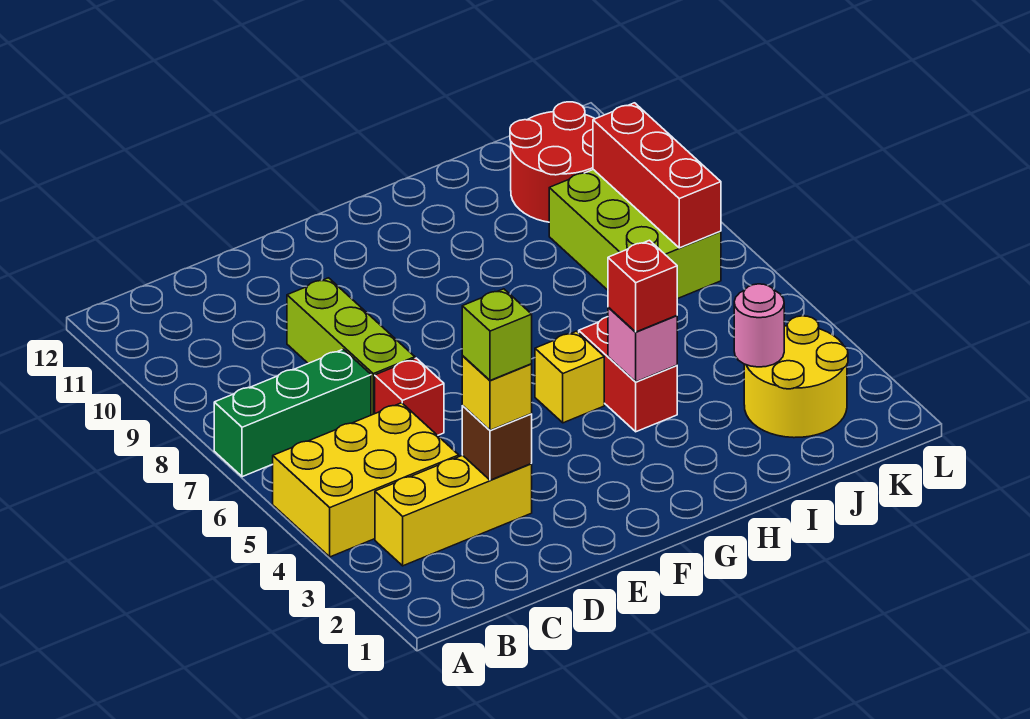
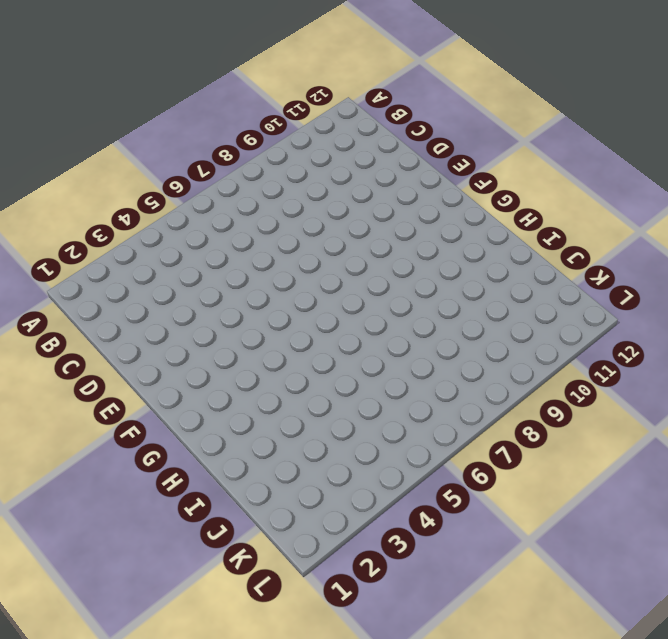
none -> yellow 2x3 brick [273,403,459,557]
none -> green 1x3 brick [214,349,371,477]
none -> yellow 1x3 brick [375,455,532,566]

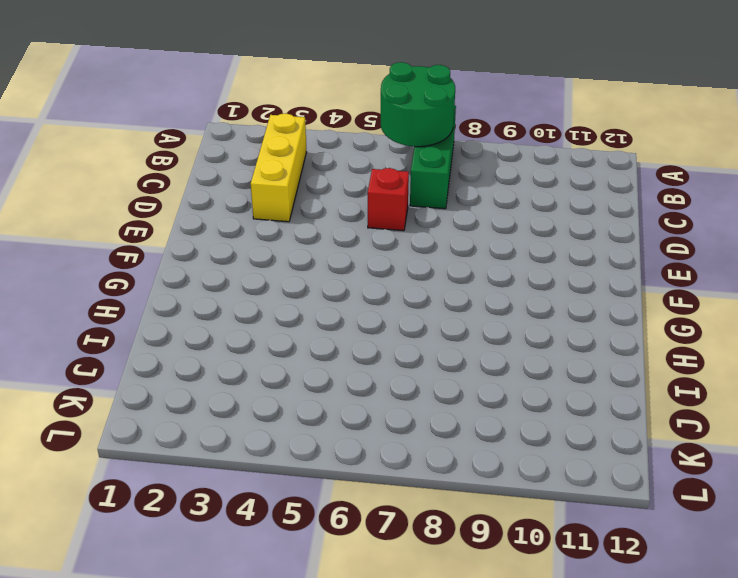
green 2x2 round brick [381,62,455,147] -> none
none -> yellow 2x3 brick [273,403,459,557]
none -> lime 1x3 brick [287,278,415,415]
none -> yellow 1x1 brick [535,331,604,423]

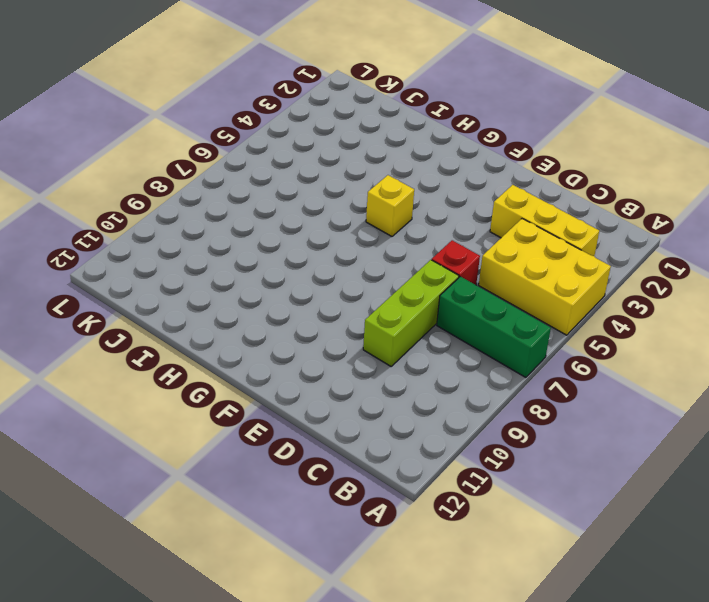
none -> red 1x2 brick [579,317,677,432]
none -> yellow 2x2 round brick [744,316,848,438]
none -> lime 2x3 brick [549,170,721,299]

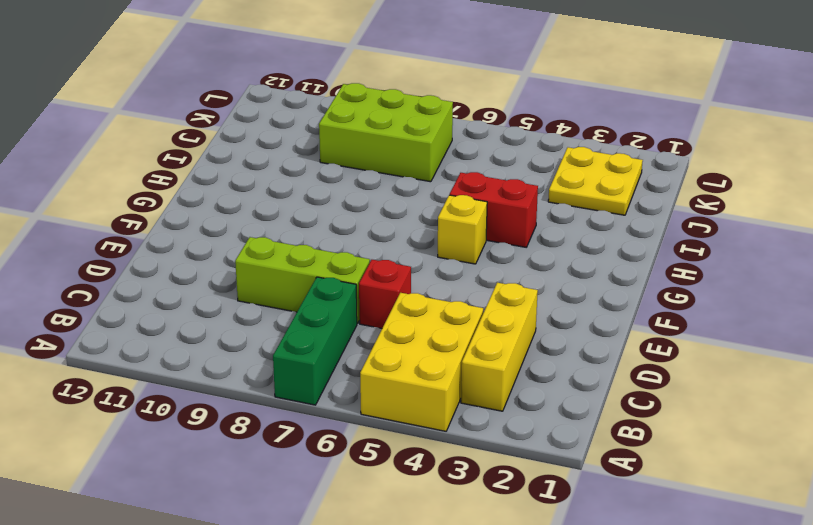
yellow 2x2 plate [548,147,643,215] -> yellow 2x2 round brick [744,316,848,438]
none -> red 2x2 round brick [510,102,595,222]
none -> brown 1x1 brick [462,406,532,480]
none -> pink 1x1 brick [608,307,677,382]

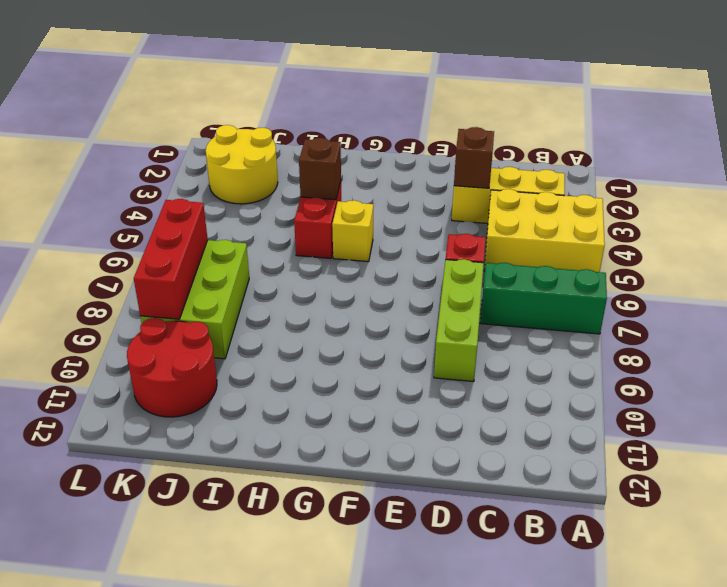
brown 1x1 brick [299,138,341,200] -> pink 1x1 brick [608,307,677,382]
none -> pink 1x1 round brick [734,284,784,367]
none -> yellow 1x1 brick [462,356,532,430]
none -> red 1x1 brick [608,240,677,332]

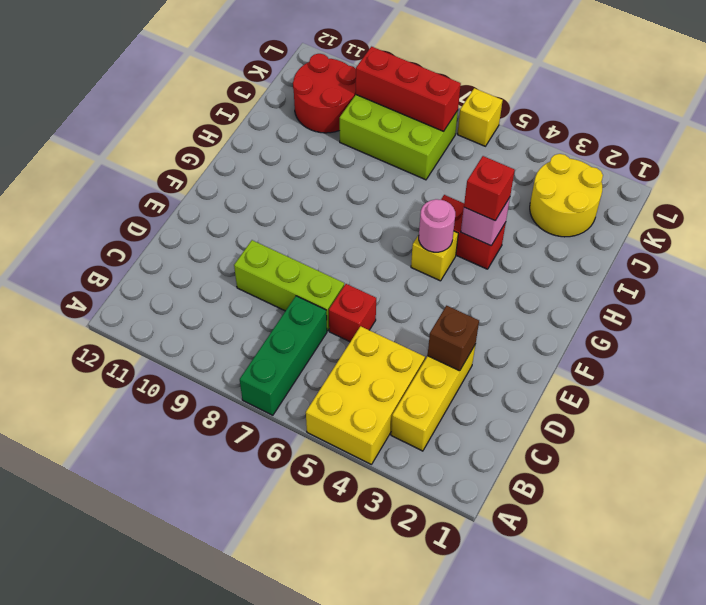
pink 1x1 round brick [419,199,455,252] -> pink 1x1 round brick moved to [734,284,784,367]
yellow 1x1 brick [457,88,503,146] -> yellow 1x1 brick moved to [462,356,532,430]
none -> lime 1x1 brick [462,289,532,380]

